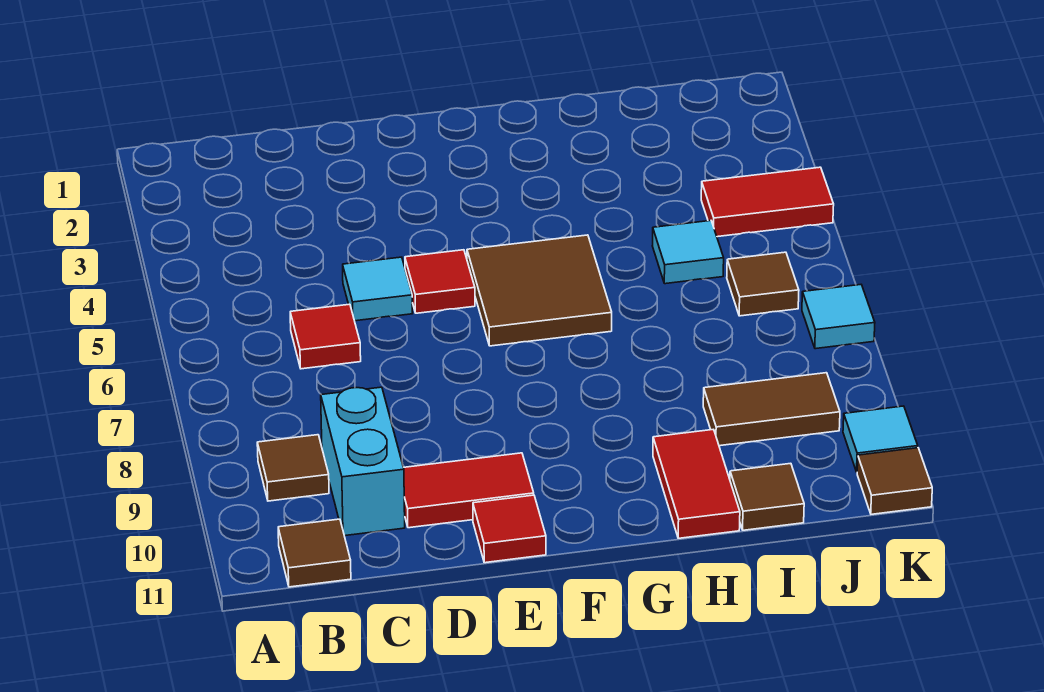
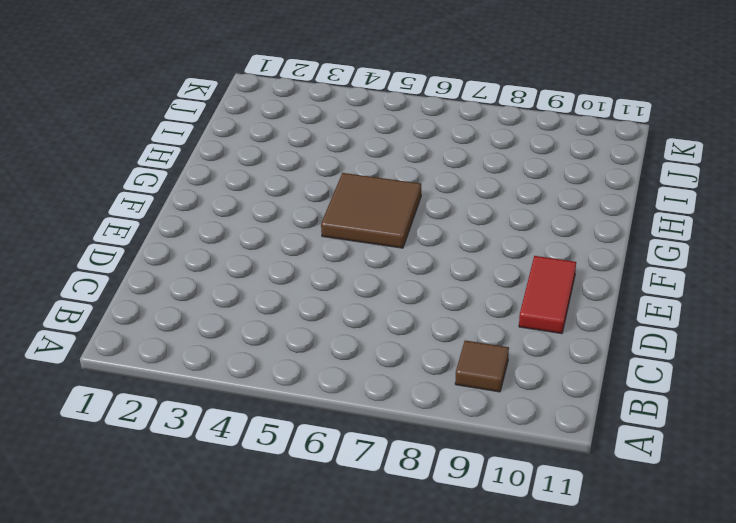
none -> brown 1x1 tile [278,519,351,587]
none -> red 1x1 tile [290,304,361,369]
none -> cyan 1x2 brick [321,387,405,536]

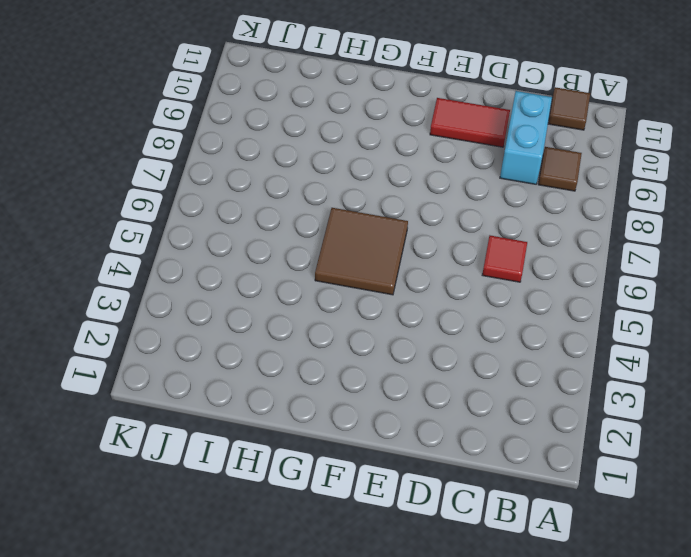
none -> cyan 1x1 tile [343,257,413,321]
none -> red 1x1 tile [405,250,475,313]
none -> red 1x1 tile [473,495,546,563]

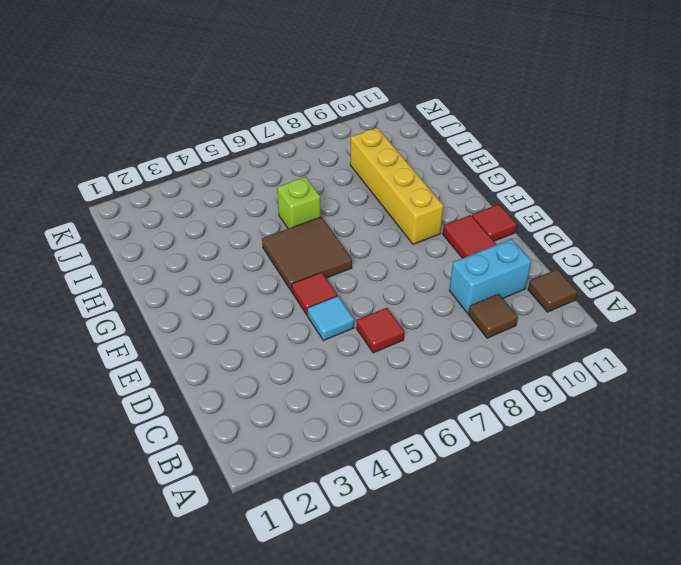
yellow 1x4 brick [350,128,443,244] -> brown 1x2 tile [703,373,840,446]
lime 1x1 brick [277,177,321,229] -> none
none -> red 1x2 tile [653,429,740,538]
none -> cyan 1x1 tile [652,221,724,284]
none -> brown 1x1 tile [730,463,804,530]

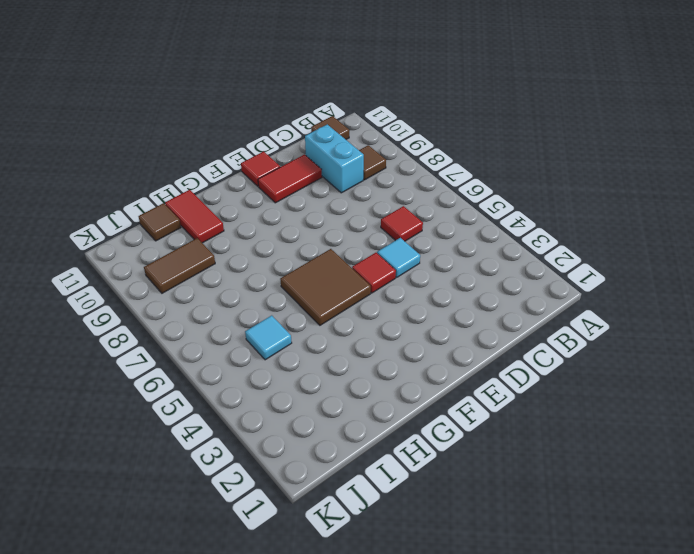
none -> red 1x2 tile [701,167,834,237]
none -> brown 1x1 tile [727,252,799,316]
none -> cyan 1x1 tile [802,285,875,349]

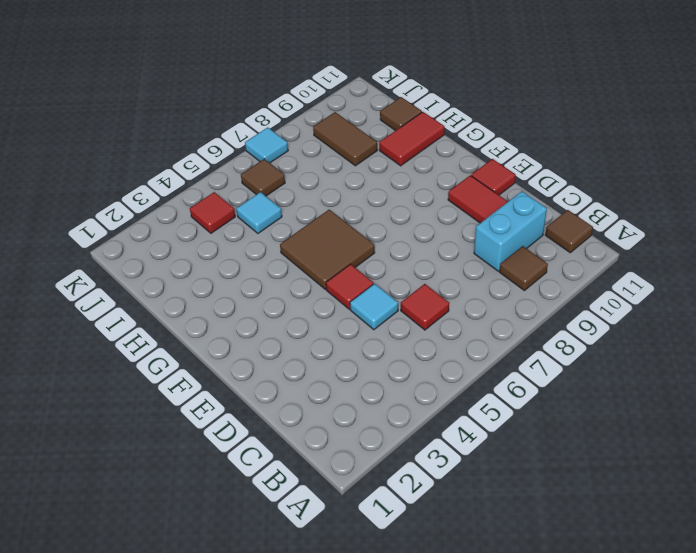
red 1x1 tile [190,192,235,233] -> red 1x2 tile [701,167,834,237]
none -> cyan 1x1 tile [843,406,918,472]
none -> brown 1x1 tile [857,448,932,514]

